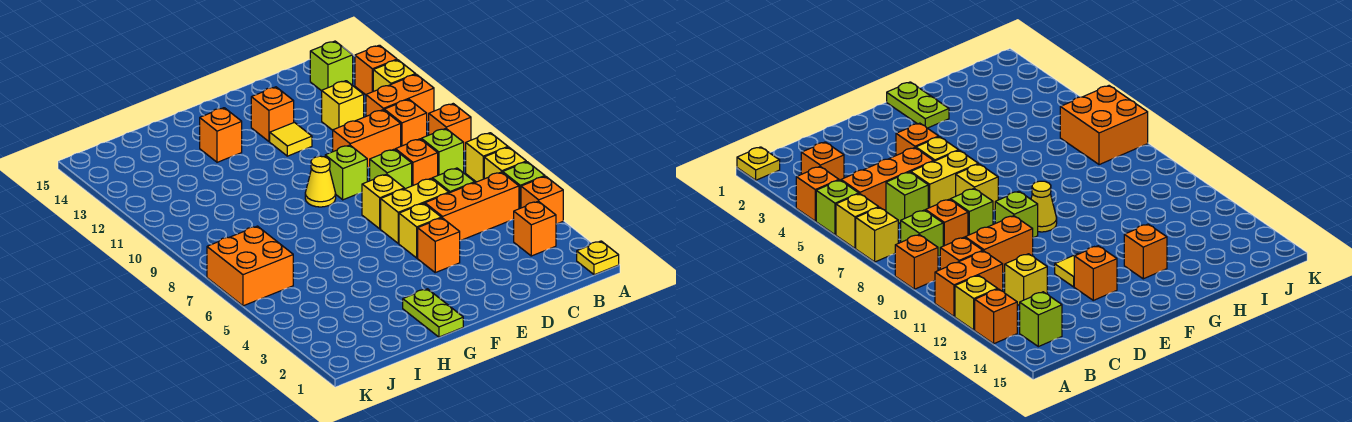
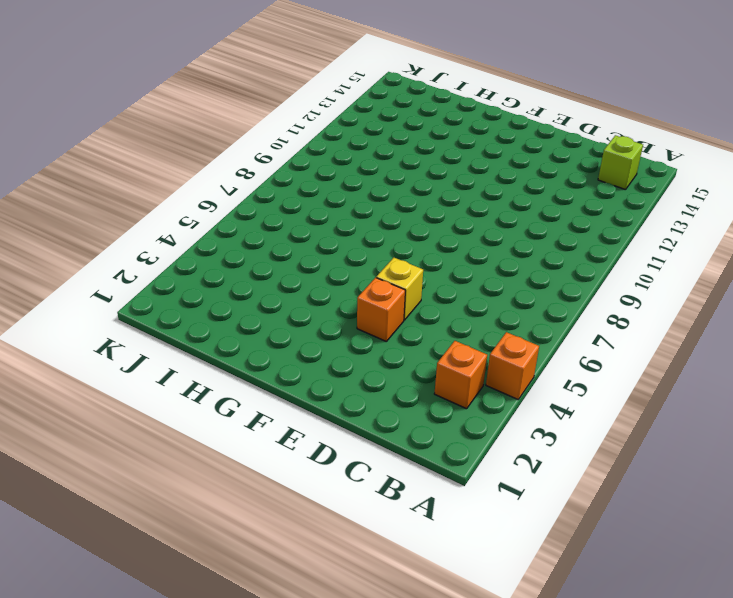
none -> yellow 1x1 plate [577,241,619,275]
none -> lime 1x1 brick [503,162,545,209]
none -> yellow 1x1 brick [484,147,526,179]
none -> yellow 1x1 brick [466,133,508,182]

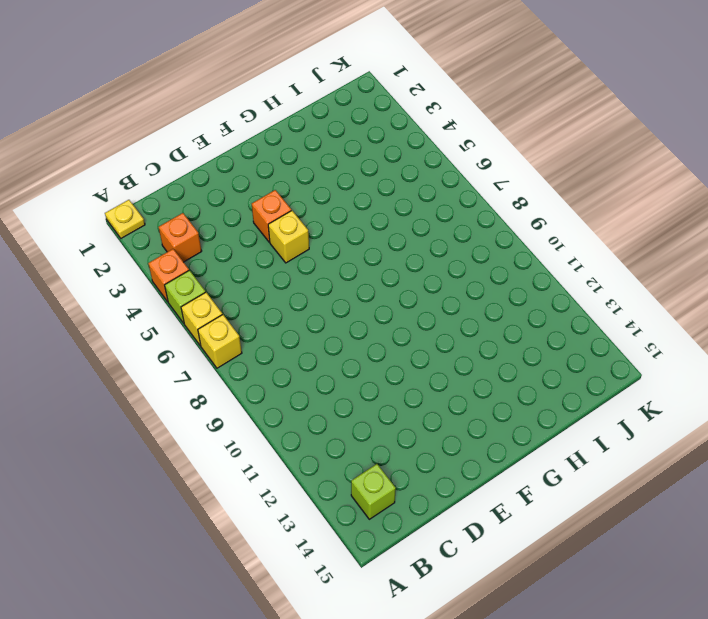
none -> orange 1x1 brick [429,104,471,151]
none -> orange 1x2 brick [366,74,434,122]
none -> yellow 1x1 brick [373,60,416,91]
none -> orange 1x1 brick [355,45,397,95]

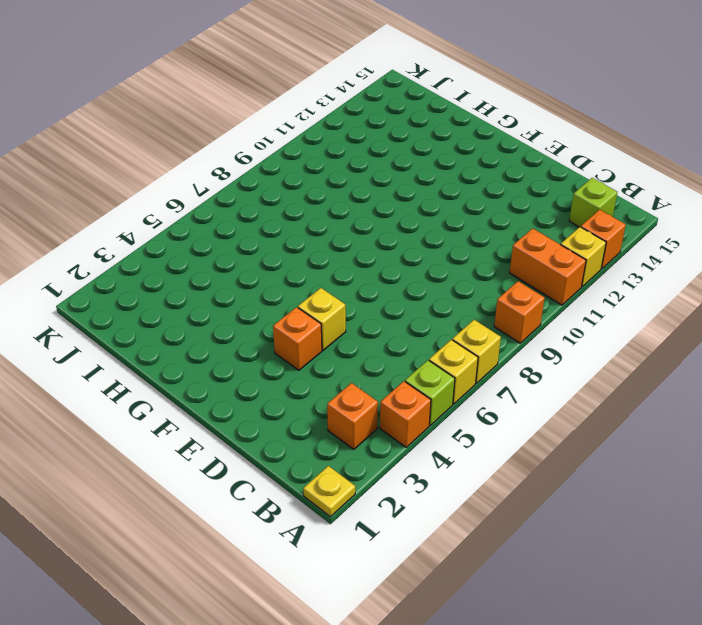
none -> orange 1x3 brick [425,172,519,241]
none -> lime 1x1 brick [421,129,464,175]
none -> orange 1x1 brick [384,99,427,146]
none -> lime 1x1 brick [432,168,475,193]

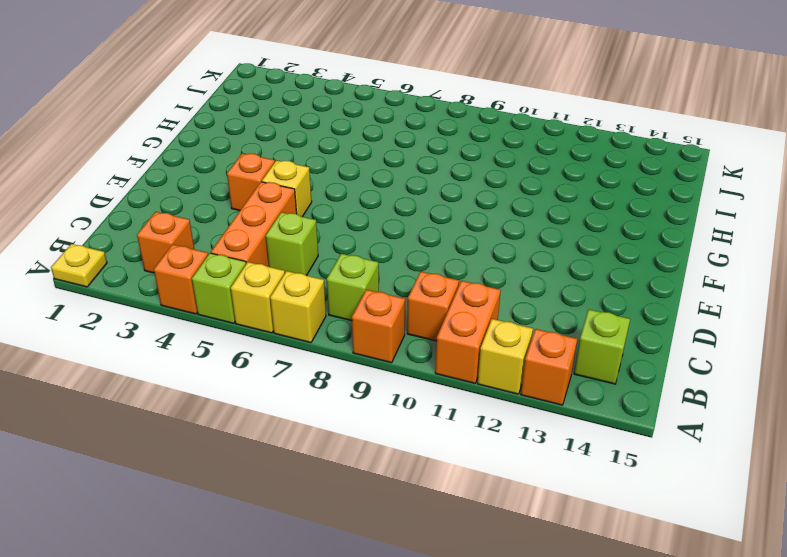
none -> orange 1x1 brick [395,139,438,186]
none -> orange 1x2 brick [333,110,401,168]
none -> yellow 1x1 brick [322,81,364,130]
none -> yellow 1x2 brick [381,179,449,243]

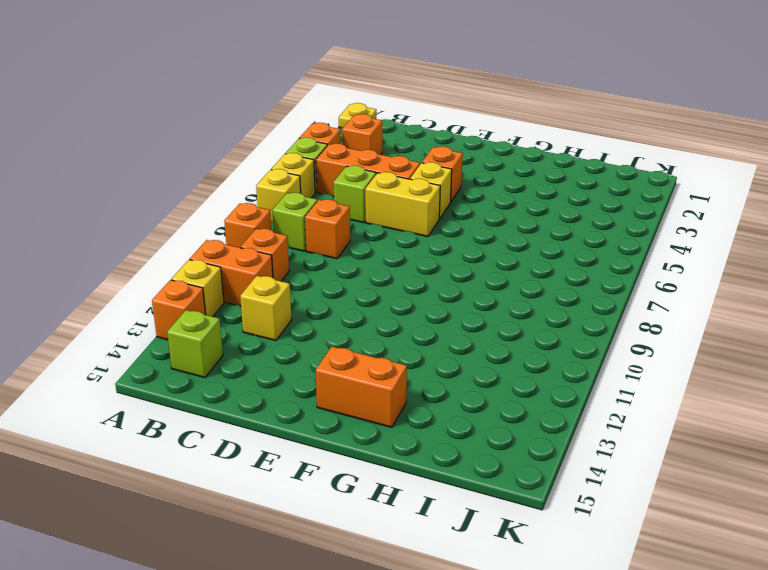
orange 1x2 brick [316,347,407,427] -> orange 1x2 brick moved to [333,110,401,168]
none -> lime 1x1 brick [370,149,412,189]
none -> yellow 1x1 brick [362,174,404,229]
none -> lime 1x1 brick [325,145,367,200]
none -> yellow 1x1 tile [270,122,312,156]

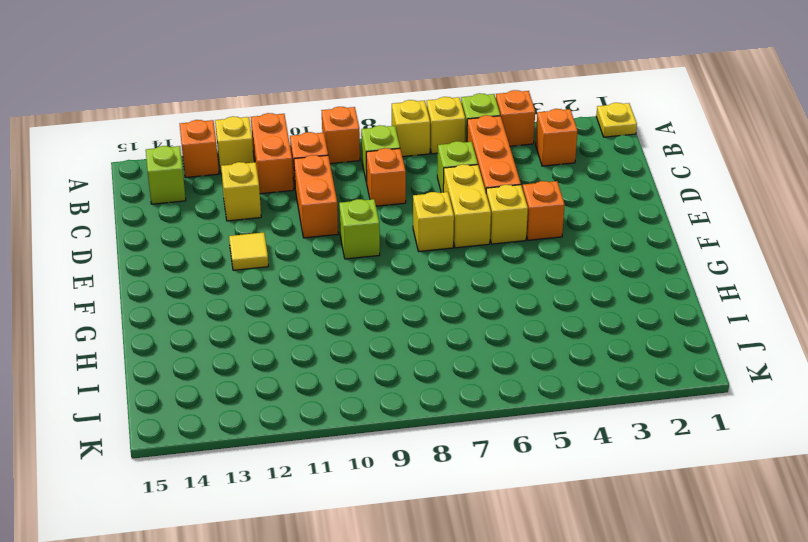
none -> lime 1x1 brick [370,149,412,189]
none -> orange 1x1 brick [251,87,294,141]
none -> yellow 1x1 cone [305,156,336,207]
none -> lime 1x2 plate [403,289,463,337]

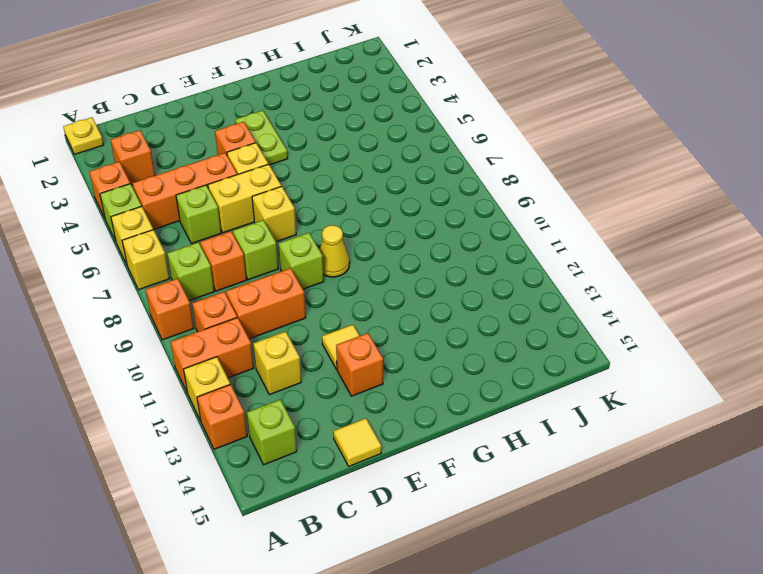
yellow 1x1 tile [333,418,381,466] -> none
lime 1x2 plate [235,110,288,165] -> lime 1x2 plate moved to [403,289,463,337]
none -> orange 1x1 brick [200,108,242,162]
none -> orange 2x2 brick [207,226,293,306]

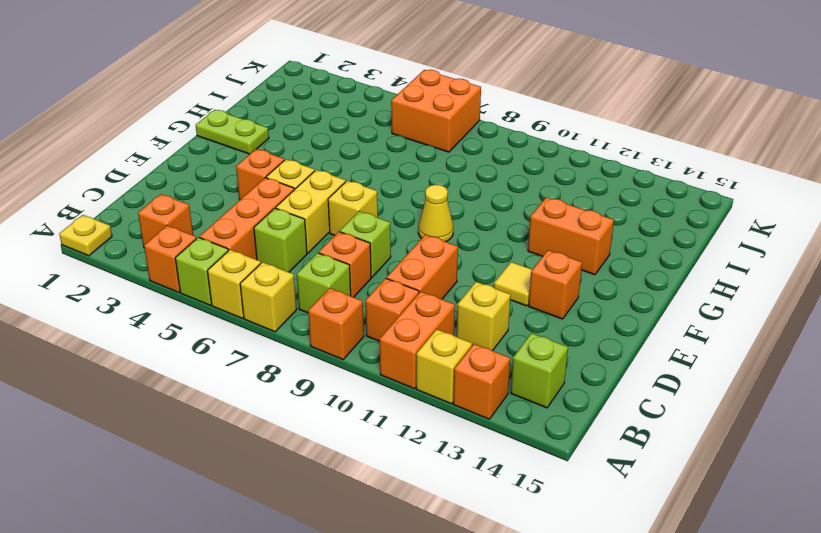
orange 1x2 brick [528,197,614,275] -> orange 1x1 brick [200,108,242,162]
none -> lime 1x1 brick [325,145,367,200]

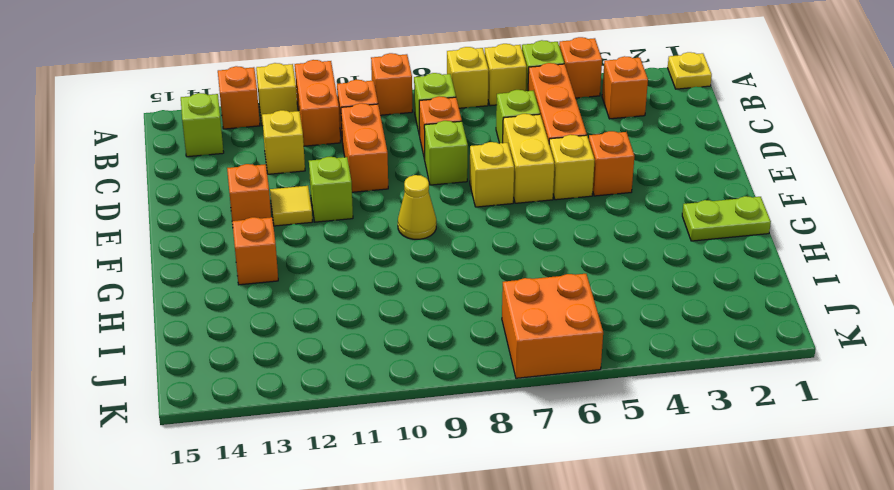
lime 1x1 brick [309,157,353,222] -> lime 1x1 brick moved to [325,145,367,200]

